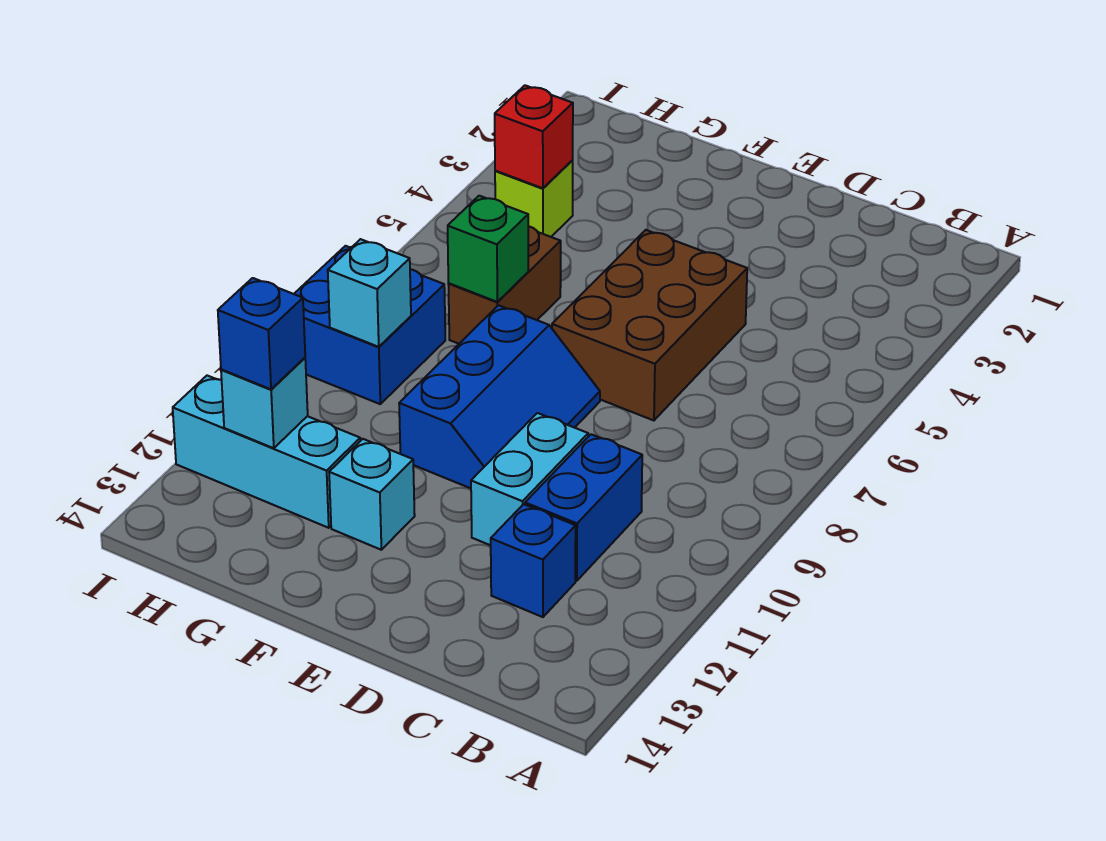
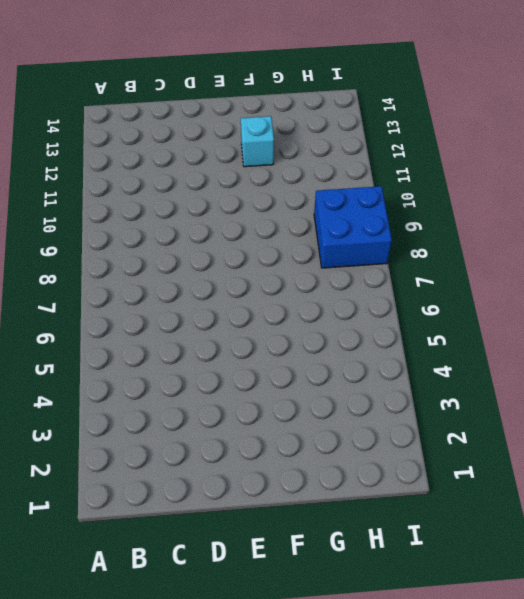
none -> blue 1x2 brick [525,434,642,581]
none -> blue 1x1 brick [491,504,576,617]
none -> brown 2x3 brick [552,230,747,421]

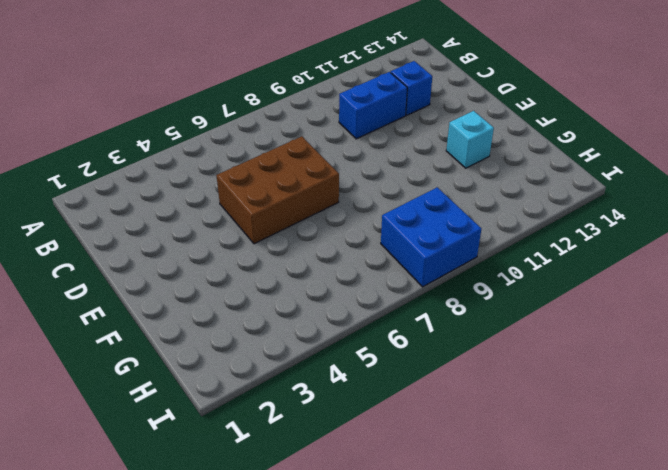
none -> cyan 1x2 brick [471,413,588,545]
none -> blue 2x3 slope [399,305,600,488]
none -> brown 1x2 brick [448,226,561,344]

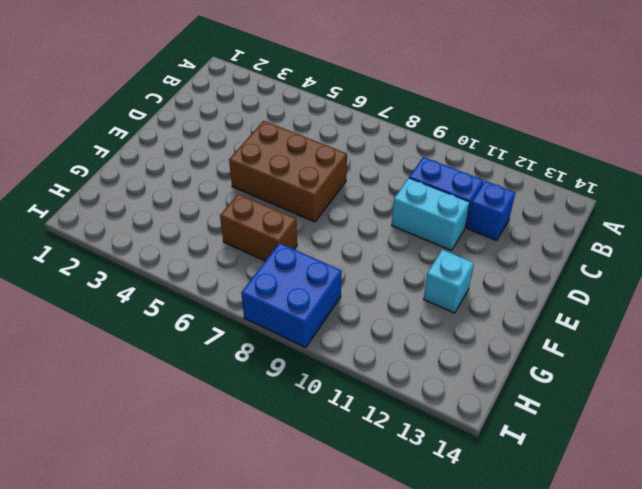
none -> blue 2x3 slope [399,305,600,488]
none -> cyan 1x3 brick [173,376,360,528]
none -> lime 1x1 brick [495,160,573,237]

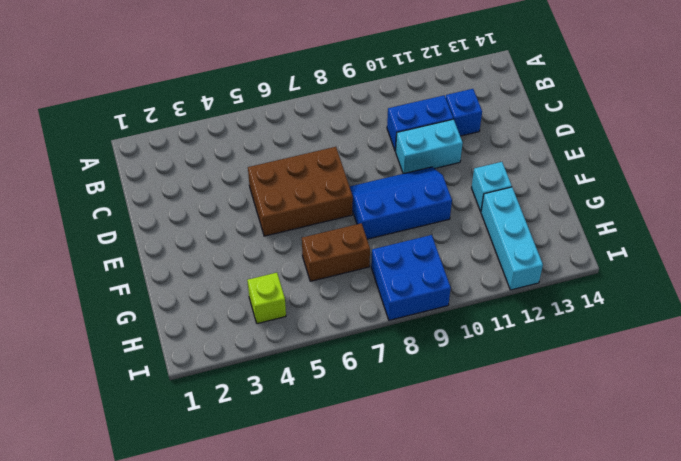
none -> green 1x1 brick [448,196,528,302]
none -> red 1x1 brick [495,85,573,188]
none -> cyan 1x1 brick [328,239,411,347]

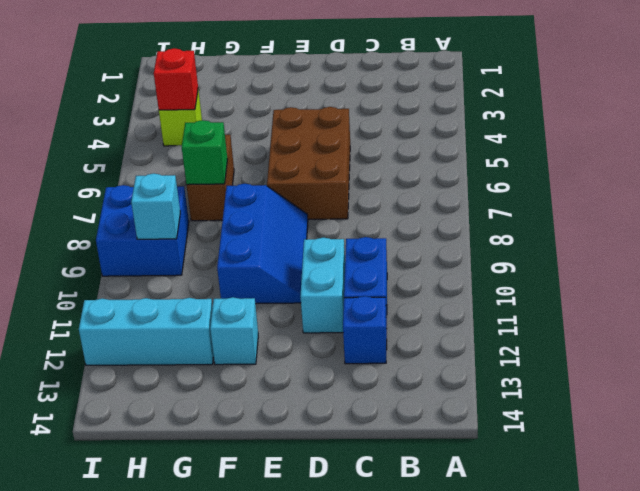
none -> cyan 1x1 brick [221,358,308,448]
none -> blue 1x1 brick [218,278,305,389]

